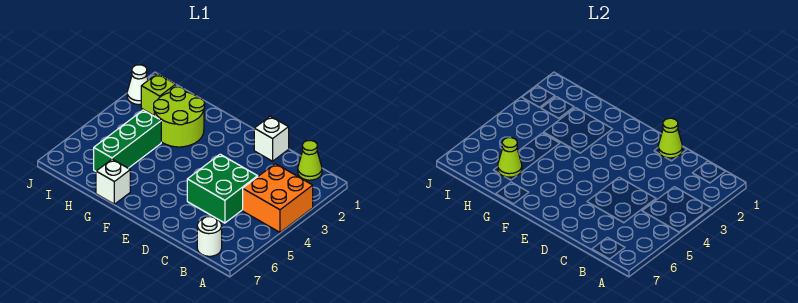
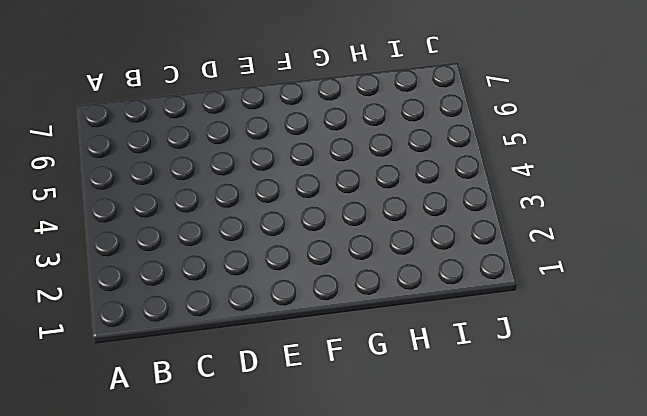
none -> orange 2x2 brick [243,164,313,232]
none -> lime 1x1 cone [298,141,322,180]
none -> white 1x1 round brick [197,217,222,256]

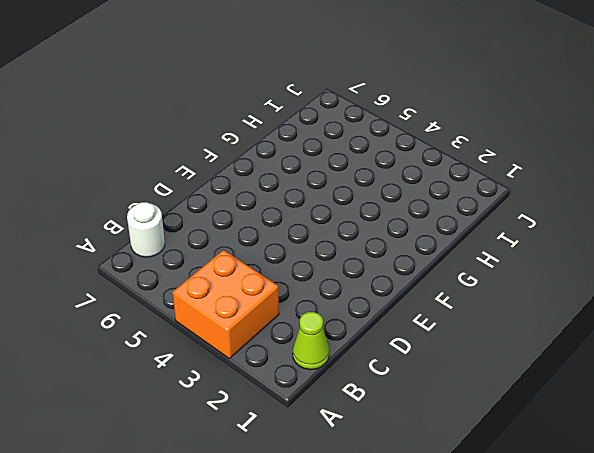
none -> green 2x2 brick [187,154,258,223]
none -> white 1x1 brick [254,116,289,161]
none -> lime 2x2 round brick [154,87,205,147]

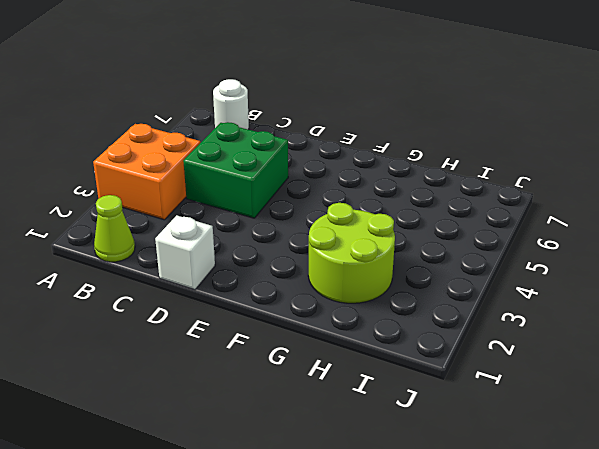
none -> white 1x1 brick [96,159,130,204]
none -> green 1x3 brick [94,110,161,171]
none -> lime 1x1 brick [141,74,176,115]

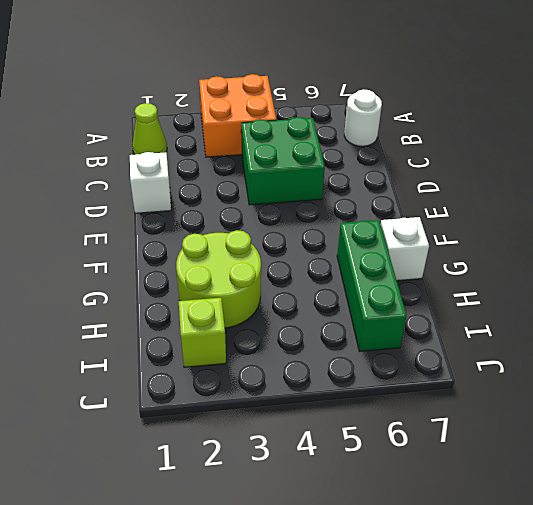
green 1x3 brick [337,220,407,352] -> green 1x3 brick turned to [94,110,161,171]
none -> white 1x1 cone [127,65,148,105]
none -> lime 1x1 cone [658,118,683,158]
none -> lime 1x1 cone [498,138,522,177]

